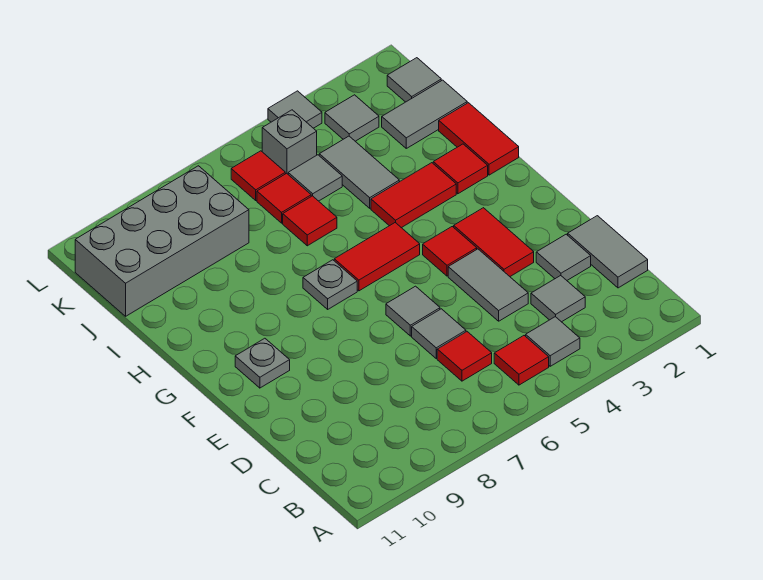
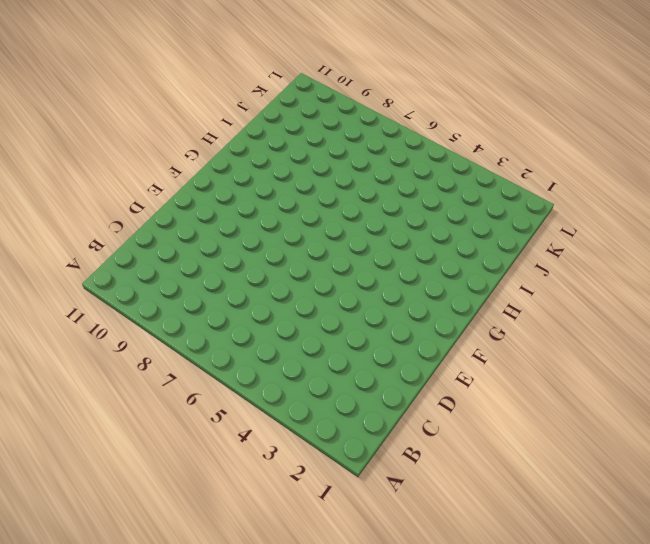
none -> grey 1x1 tile [526,317,580,366]
none -> red 1x1 tile [494,336,549,385]
none -> grey 1x2 tile [568,216,648,288]

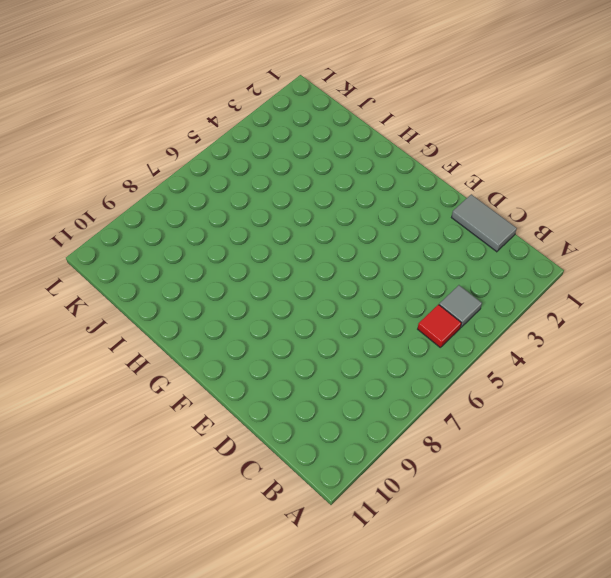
none -> grey 1x1 tile [531,276,585,322]
none -> red 1x1 tile [437,332,492,381]
none -> grey 1x1 tile [536,234,591,280]

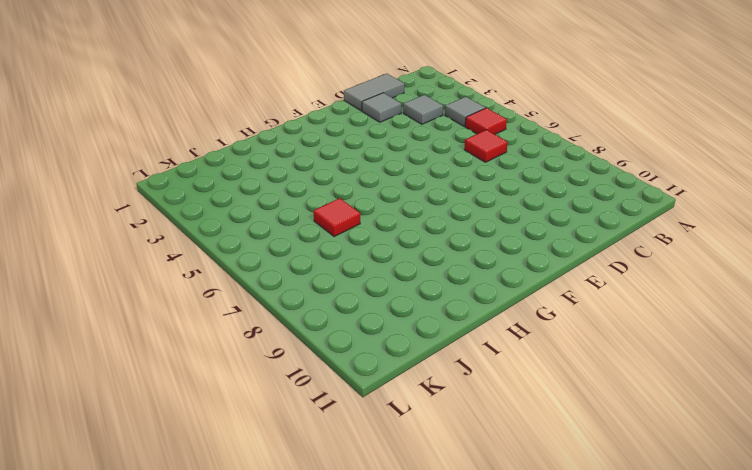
none -> grey 1x2 tile [448,249,528,321]
none -> grey 1x1 tile [412,309,466,358]
none -> red 1x2 tile [454,208,534,276]

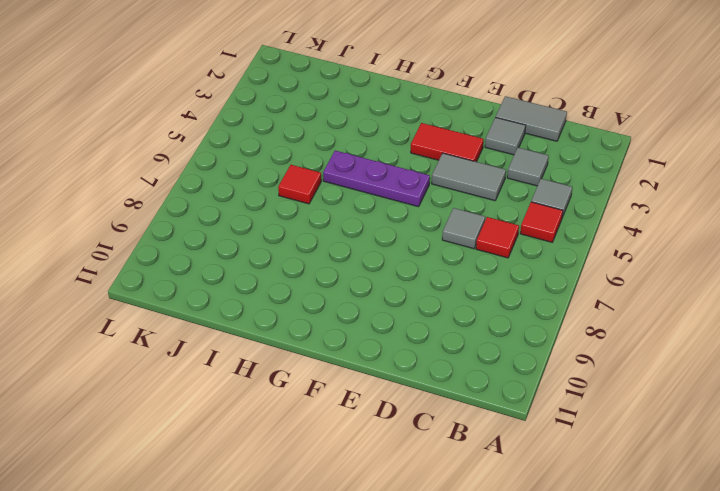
purple 1x3 plate [323,151,430,207] -> red 1x2 tile [334,223,420,291]
none -> grey 1x1 tile [386,286,440,336]
none -> red 1x1 tile [423,227,477,276]
none -> grey 1x1 plate [235,338,290,388]

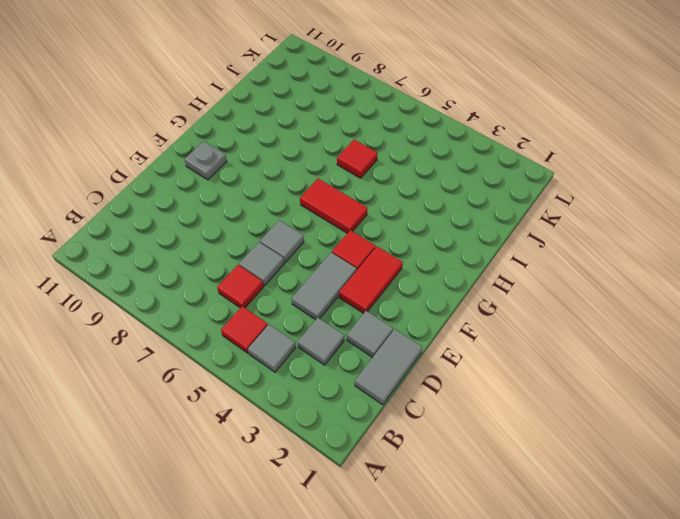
none -> grey 1x1 plate [303,260,357,309]
none -> red 1x2 tile [439,103,519,175]
none -> red 1x1 tile [433,144,488,194]

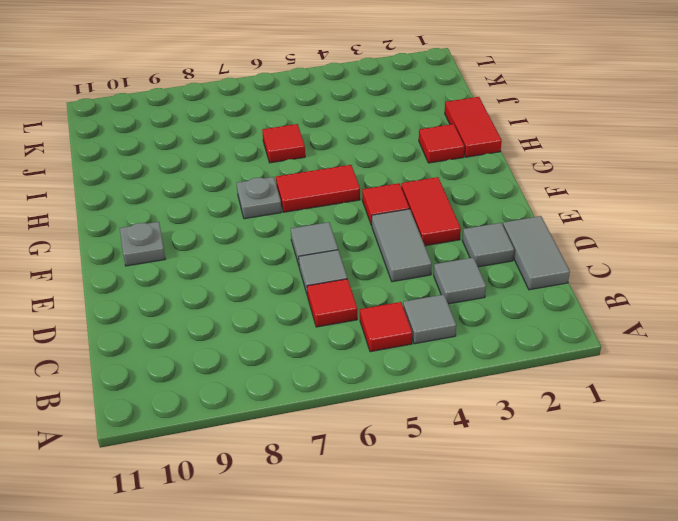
none -> red 1x2 tile [371,163,456,228]
none -> grey 1x2 tile [319,136,399,208]
none -> grey 1x2 tile [382,80,467,148]

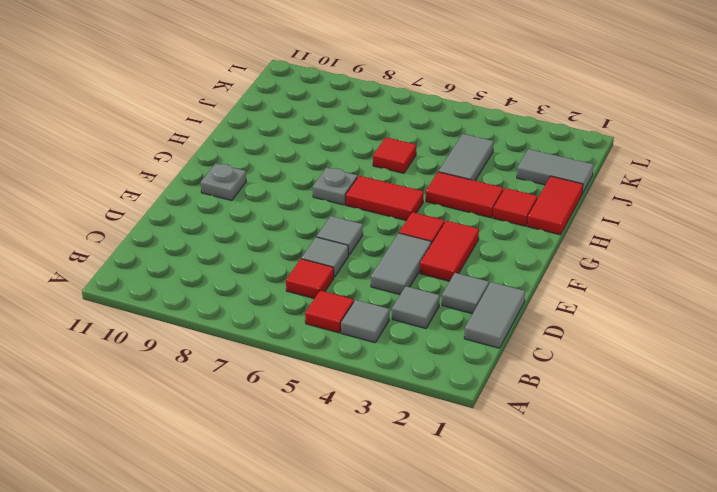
none -> grey 1x1 tile [288,155,342,201]
none -> red 1x1 tile [257,173,311,223]
none -> grey 2x4 brick [75,166,249,316]

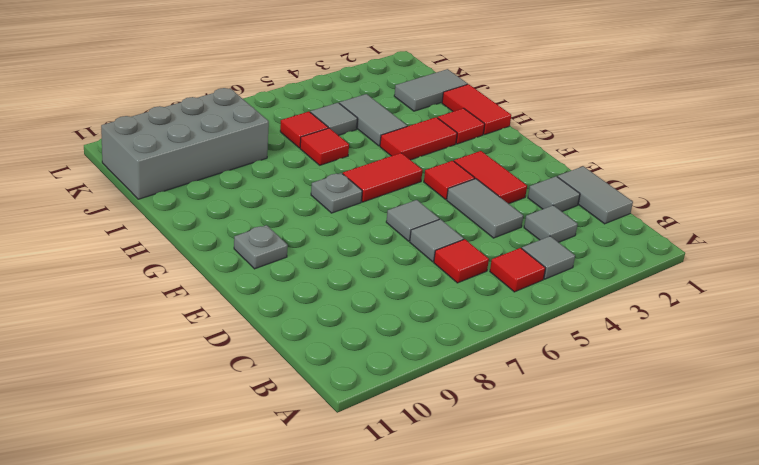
none -> grey 1x1 tile [387,58,441,102]
none -> grey 1x1 tile [325,95,379,141]
none -> grey 1x1 brick [262,110,317,174]

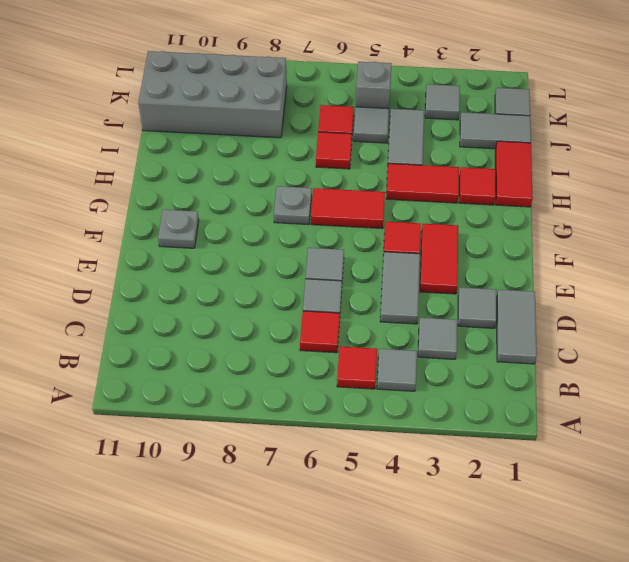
none -> red 1x1 tile [231,151,285,200]
none -> grey 1x1 tile [268,91,322,128]

